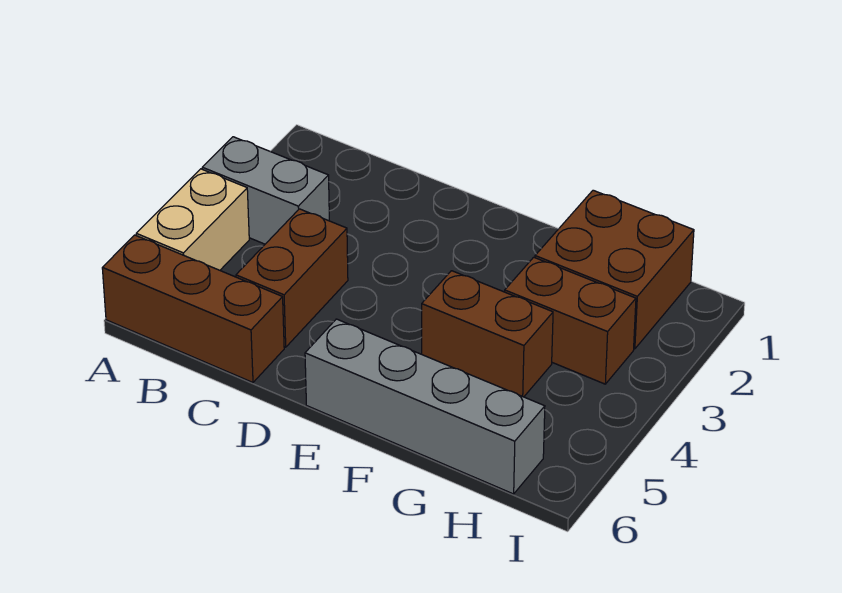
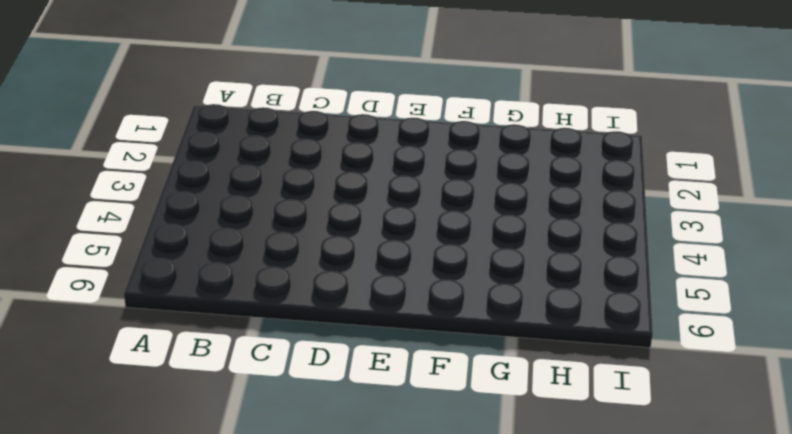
none -> grey 1x2 brick [202,137,329,244]
none -> tan 1x2 brick [136,169,249,270]

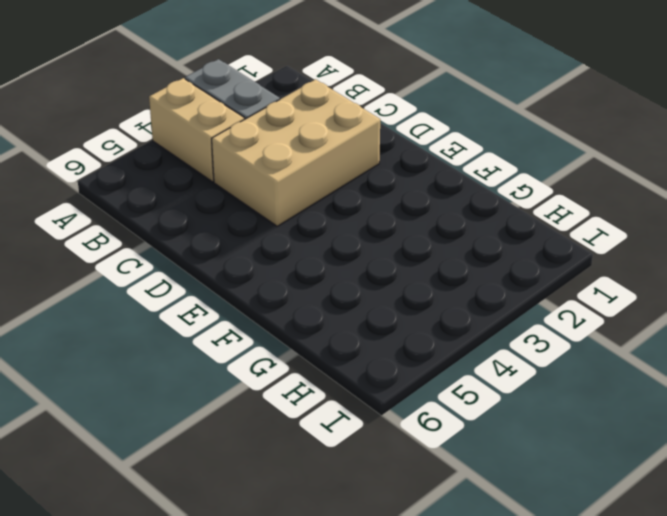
tan 1x2 brick [149,78,245,182] -> tan 1x2 brick turned to [136,169,249,270]
tan 2x3 brick [212,79,380,226] -> brown 1x2 brick [236,209,348,347]
none -> brown 1x3 brick [102,235,284,382]
none -> grey 1x4 brick [305,319,545,494]

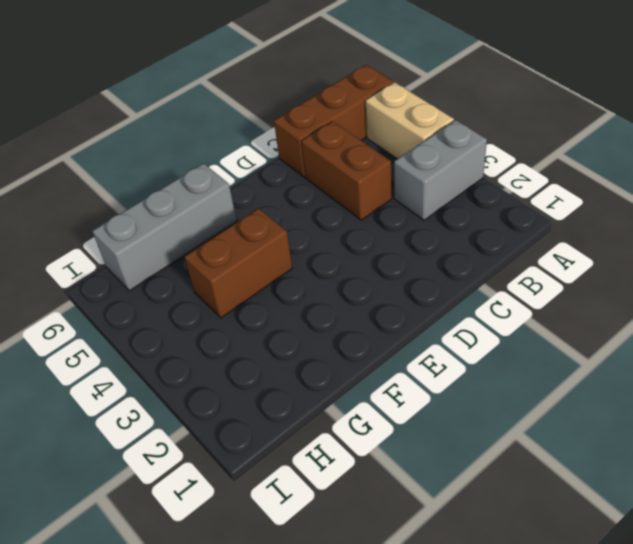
grey 1x3 brick [92,163,237,291] -> grey 1x4 brick [305,319,545,494]
none -> brown 2x2 brick [535,190,694,349]
none -> brown 1x2 brick [505,257,636,384]

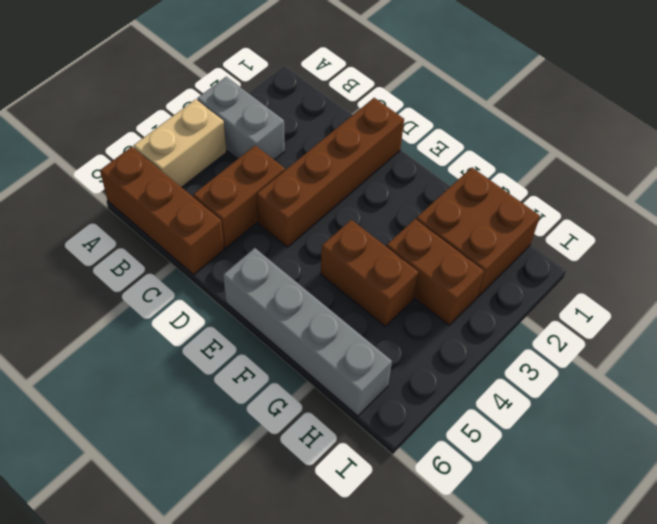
brown 1x4 brick [257,98,404,247] -> none

